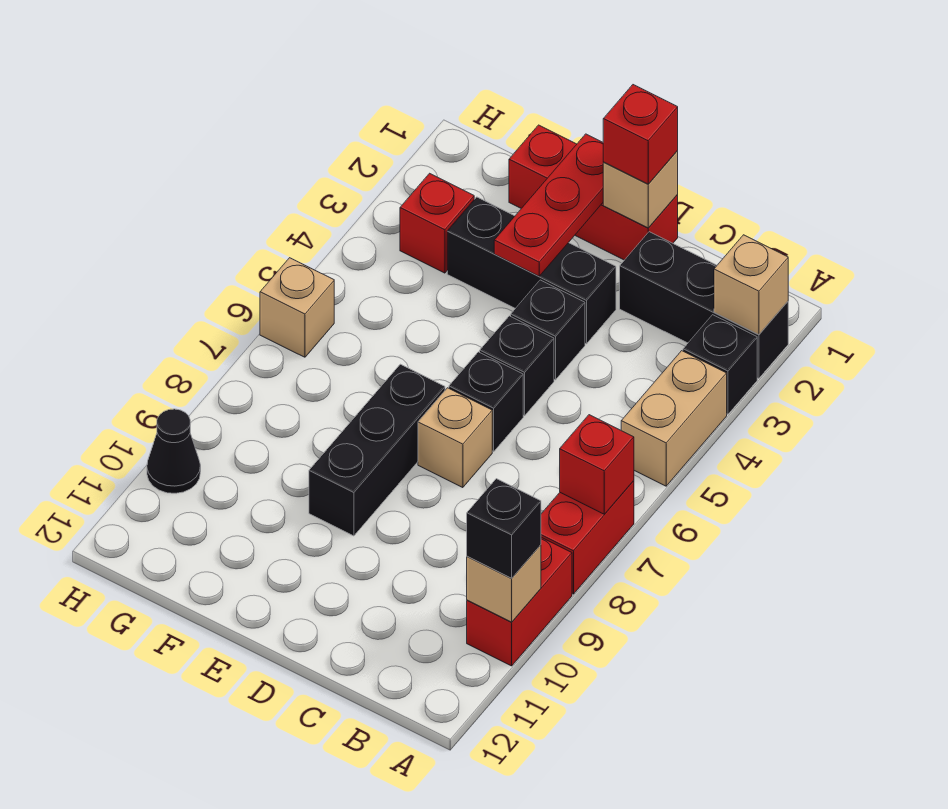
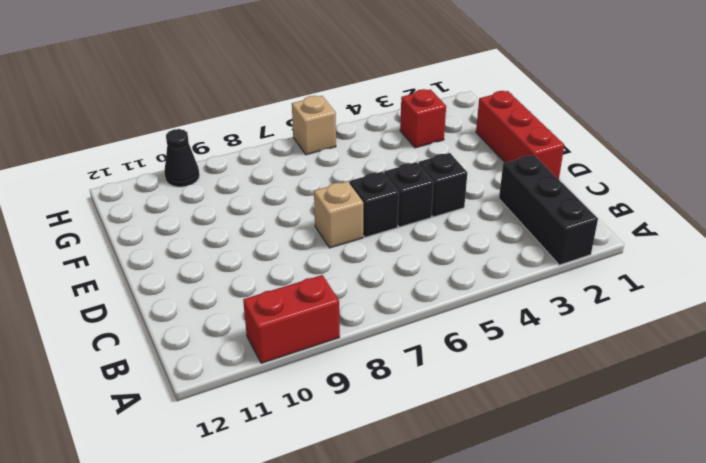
none -> black 1x1 brick [683,315,757,414]
none -> tan 1x2 brick [621,351,727,486]
none -> red 1x2 brick [541,481,634,594]

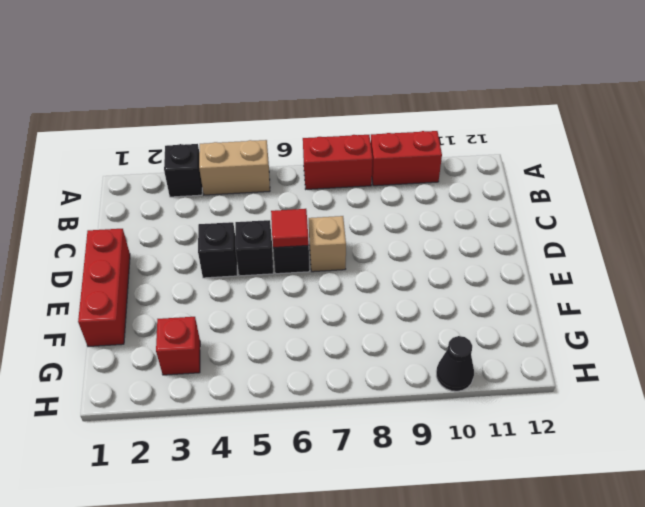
red 1x1 tile [271,209,309,247] -> none
none -> black 1x3 brick [620,232,788,378]
none -> black 1x3 brick [447,197,616,344]
none -> black 1x3 brick [309,364,445,536]

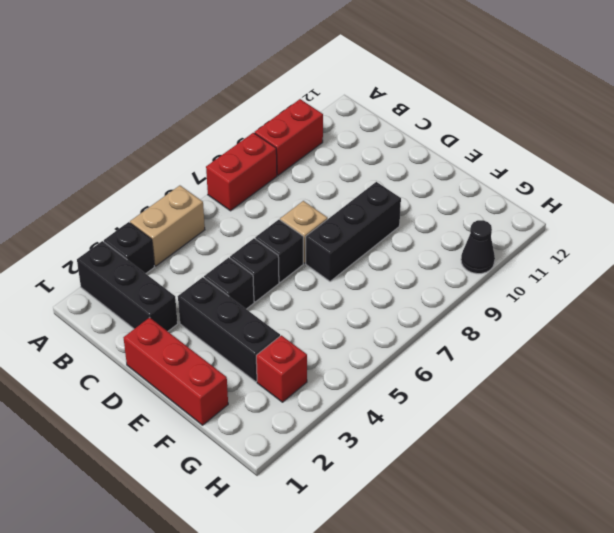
none -> tan 1x1 brick [260,258,334,357]
none -> tan 1x1 brick [714,235,788,335]
none -> red 1x1 brick [560,415,634,514]

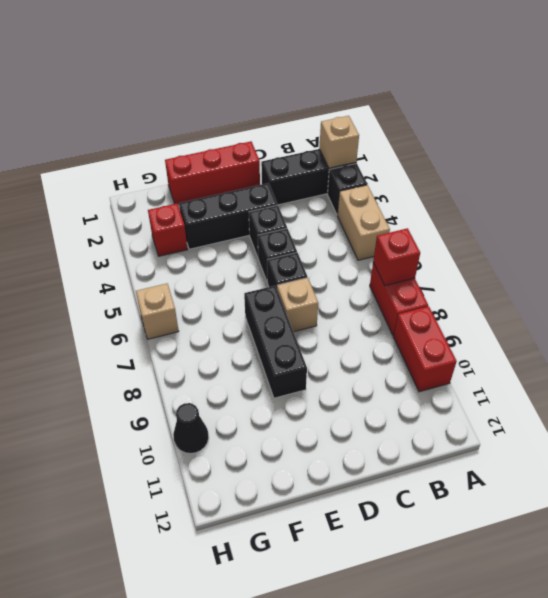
none -> tan 1x1 brick [467,545,541,622]
none -> tan 1x1 brick [603,150,678,228]
none -> red 1x3 plate [494,134,604,276]

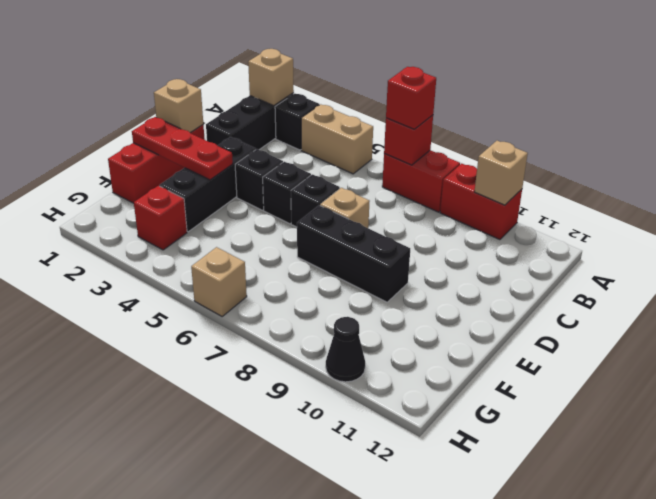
red 1x1 brick [386,67,436,129] -> red 1x1 brick moved to [603,85,678,184]
none -> black 1x1 brick [467,479,541,578]

